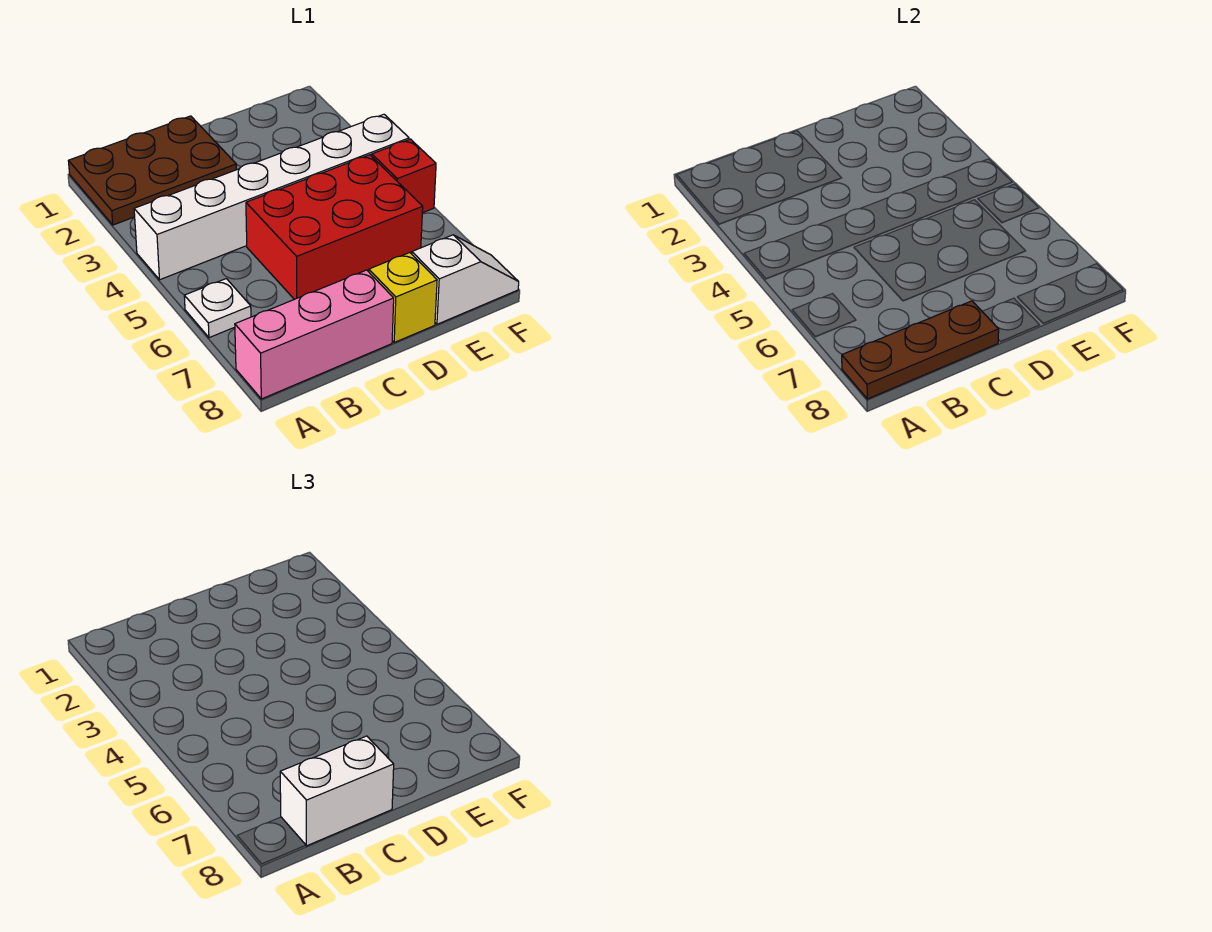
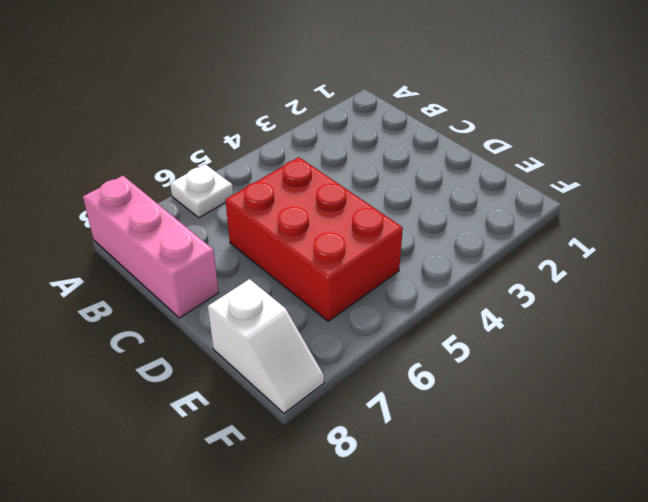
none -> brown 2x3 plate [69,116,236,225]
none -> white 1x6 brick [134,114,409,280]

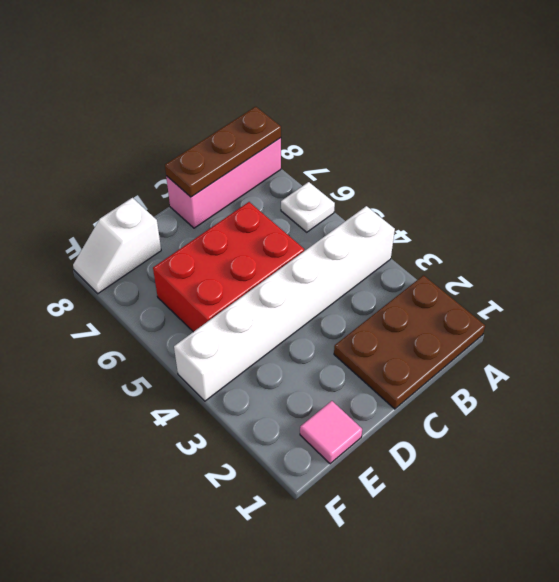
pink 1x1 tile [300,401,362,464] -> none
none -> yellow 1x1 brick [369,253,437,342]
none -> red 1x1 brick [372,139,436,213]

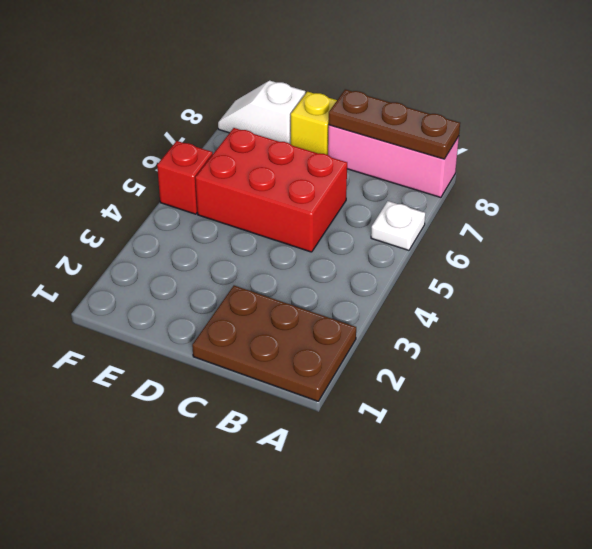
none -> white 1x6 brick [134,114,409,280]
none -> white 1x2 brick [280,736,394,846]

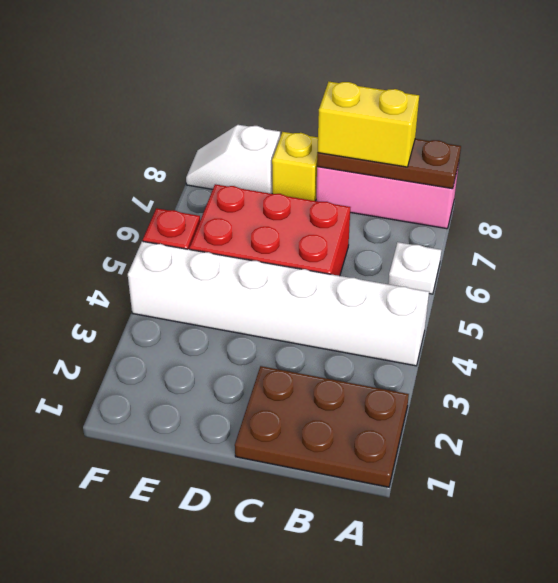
yellow 1x2 brick [318,82,419,167] -> white 1x2 brick [280,736,394,846]

